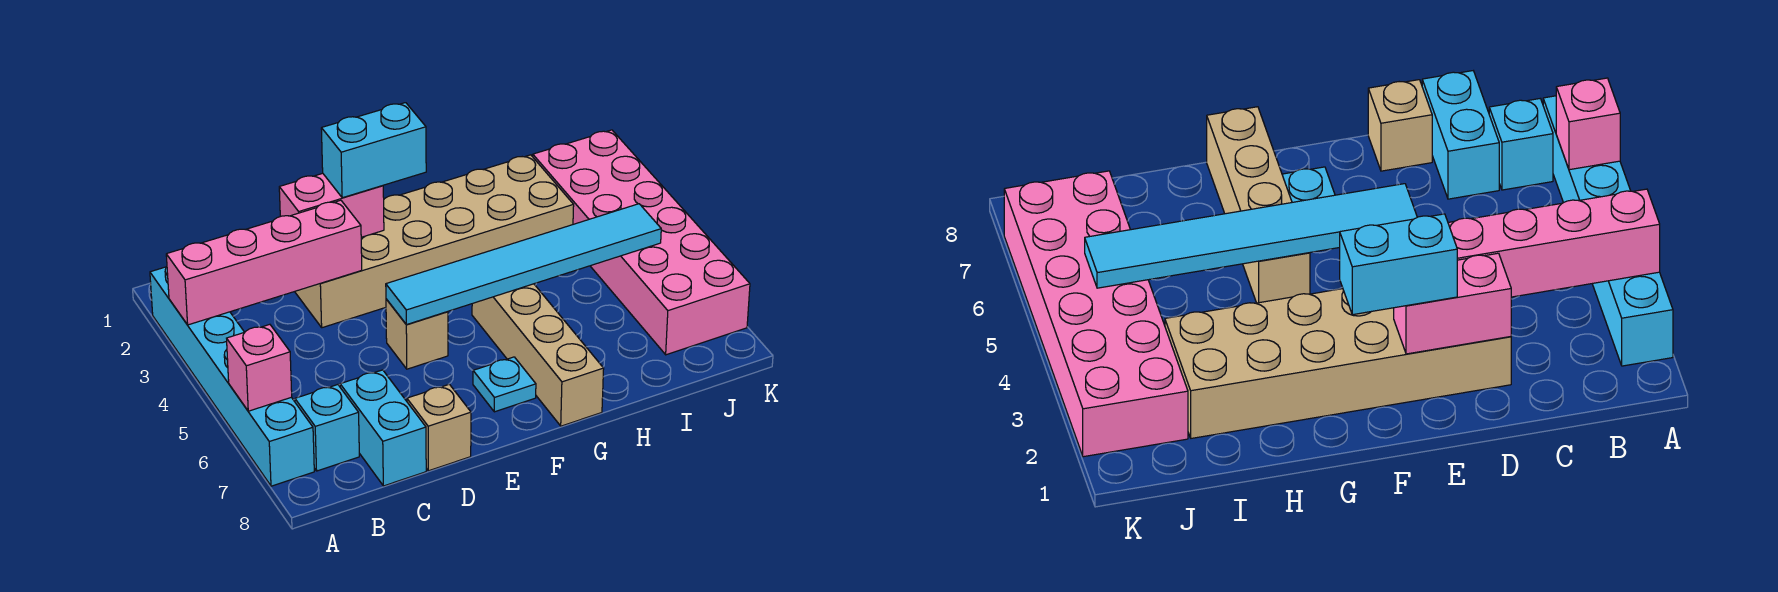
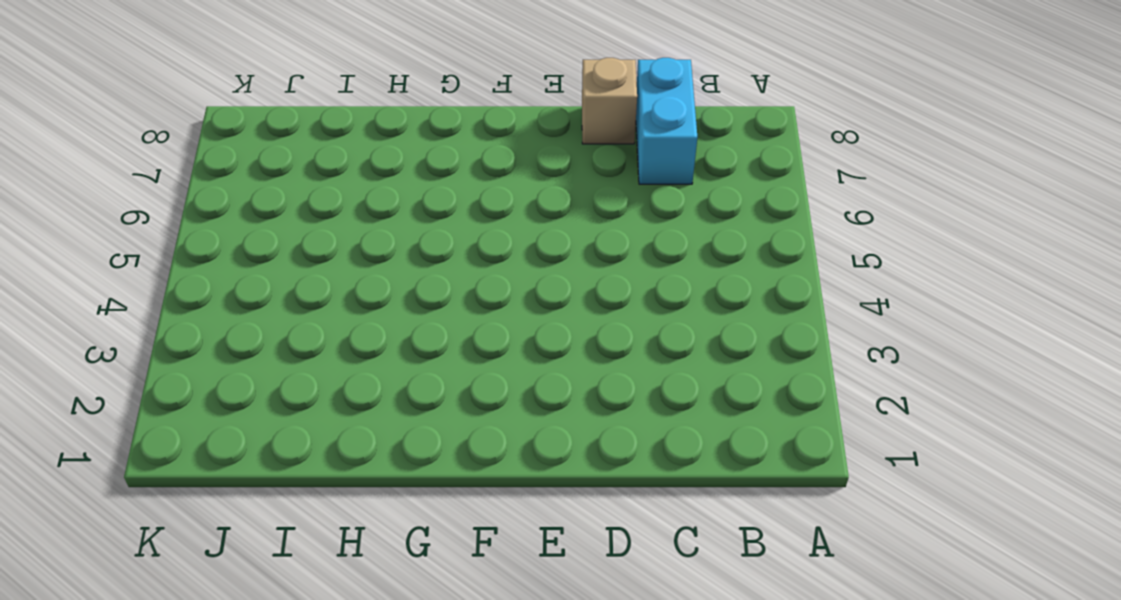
none -> cyan 1x6 brick [150,267,314,486]
none -> cyan 1x1 brick [295,385,359,471]
none -> tan 2x6 brick [295,155,574,328]

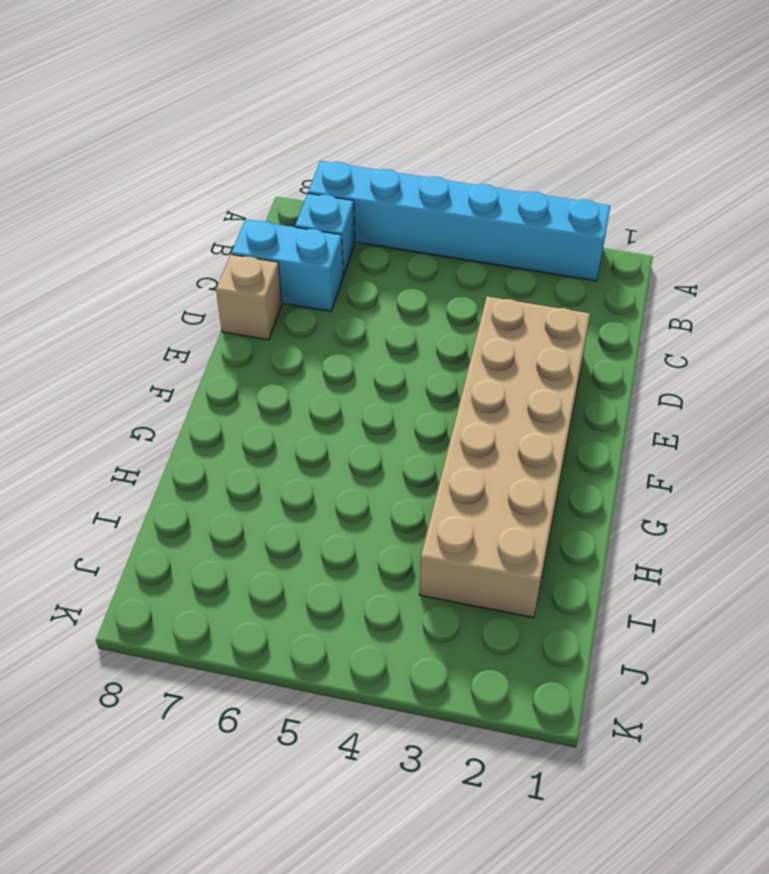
none -> tan 1x1 brick [386,299,448,369]
none -> cyan 1x1 plate [473,357,536,412]
none -> tan 1x4 brick [472,284,604,426]

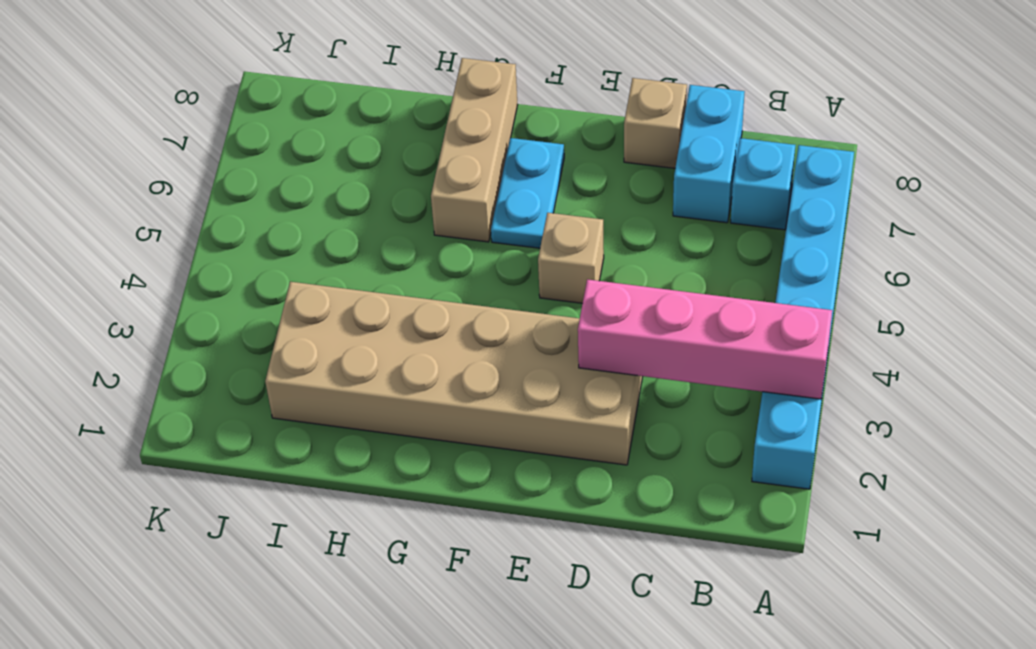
cyan 1x2 plate [491,138,564,248] -> cyan 1x1 plate [473,357,536,412]
tan 1x3 brick [431,58,518,242] -> tan 1x4 brick [472,284,604,426]
none -> pink 2x6 brick [533,130,750,355]
none -> pink 1x1 brick [227,324,292,411]
none -> pink 1x2 brick [279,173,384,237]

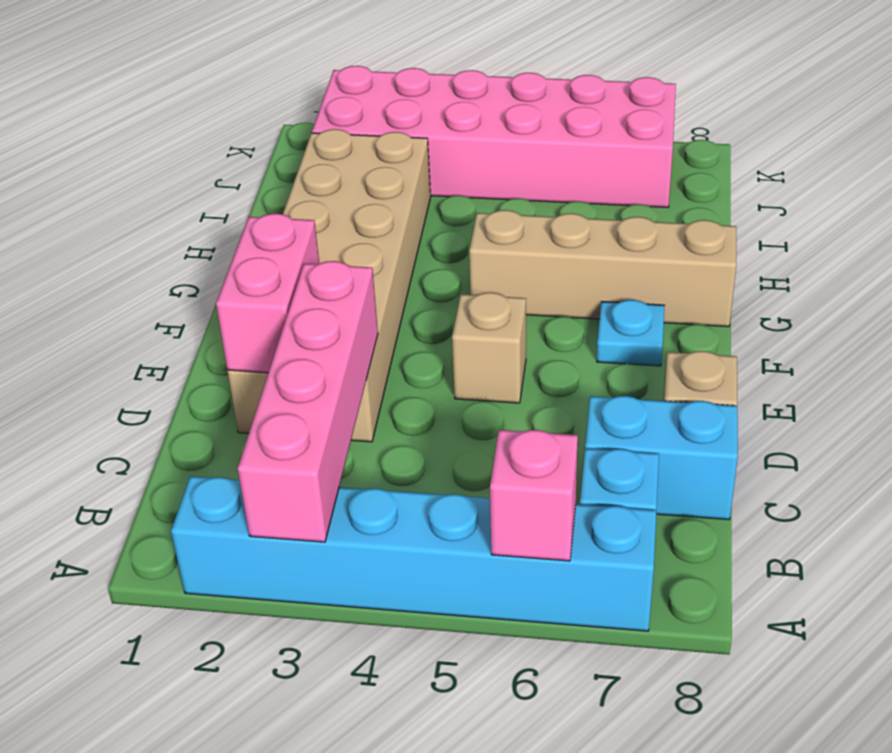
none -> cyan 1x6 tile [386,204,661,325]
none -> cyan 1x2 brick [321,103,426,198]

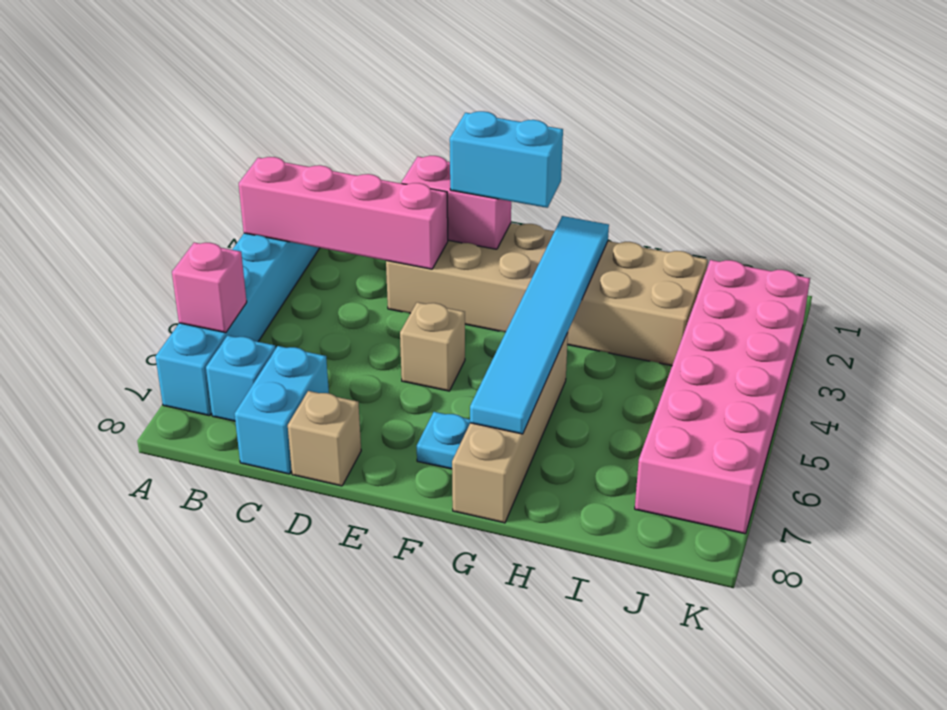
cyan 1x6 tile [470,216,609,434] -> cyan 1x6 tile turned to [386,204,661,325]

